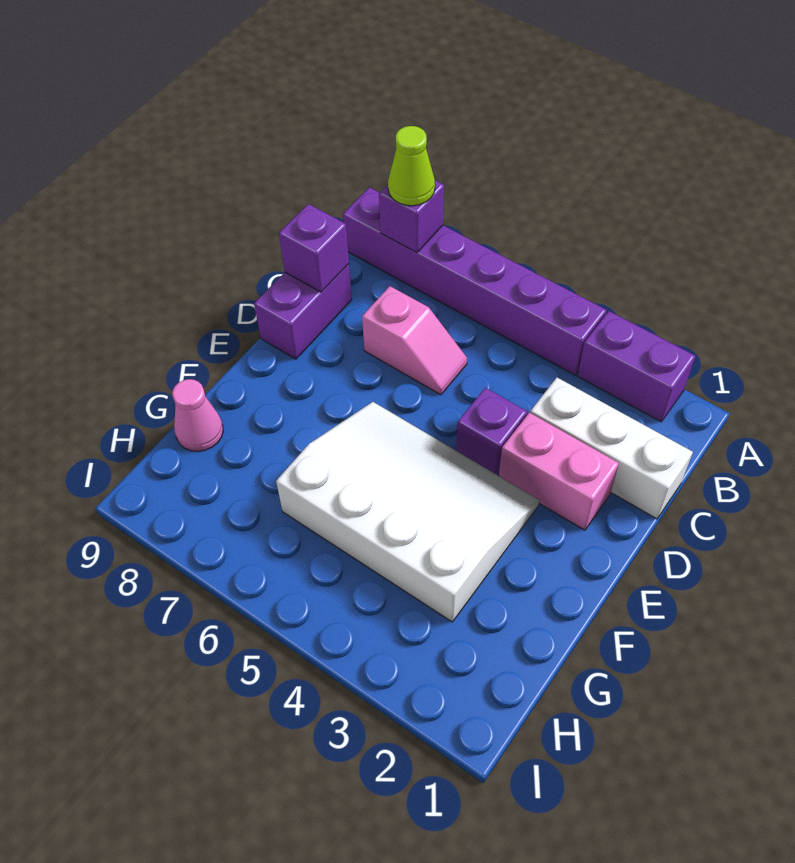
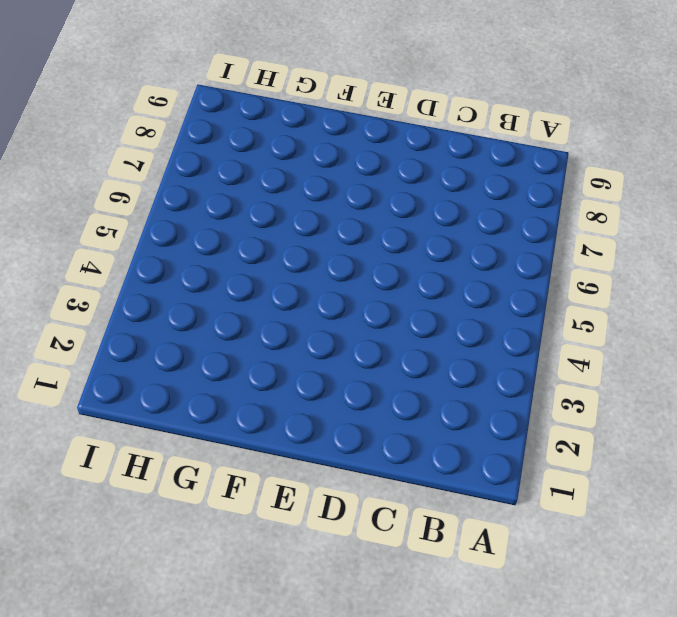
none -> purple 1x2 brick [578,311,695,422]
none -> purple 1x6 brick [343,187,607,375]
none -> white 1x3 brick [530,378,693,519]

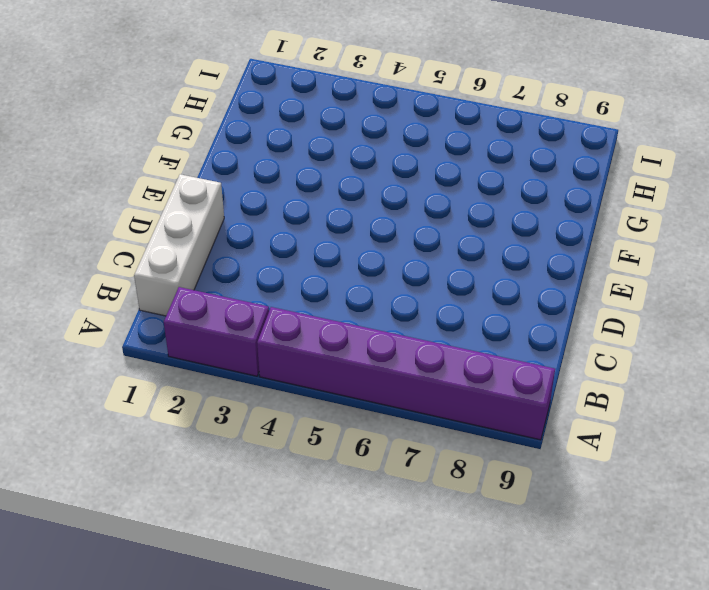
white 1x3 brick [134,174,224,316] -> white 1x3 brick turned to [530,378,693,519]
none -> pink 1x2 slope [362,286,467,395]
none -> purple 1x2 brick [254,264,352,359]
none -> pink 1x2 brick [499,413,619,530]

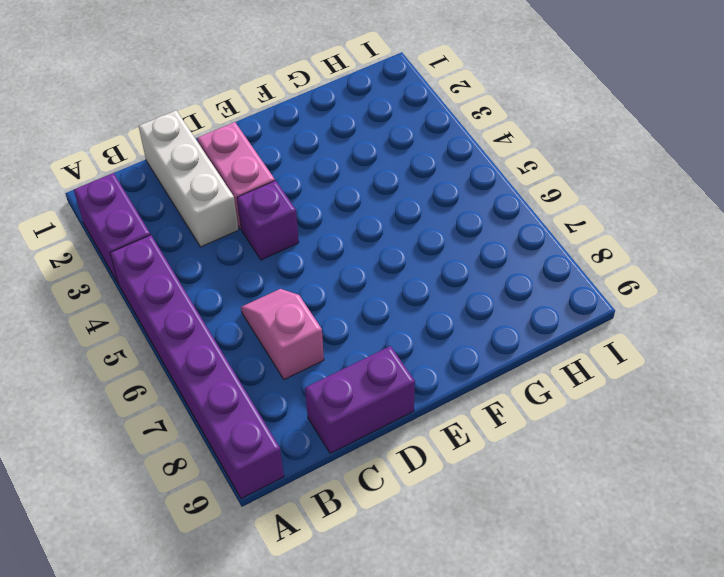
none -> white 3x4 slope [276,402,539,622]
none -> pink 1x1 cone [172,379,223,452]
none -> purple 1x1 brick [379,180,444,253]

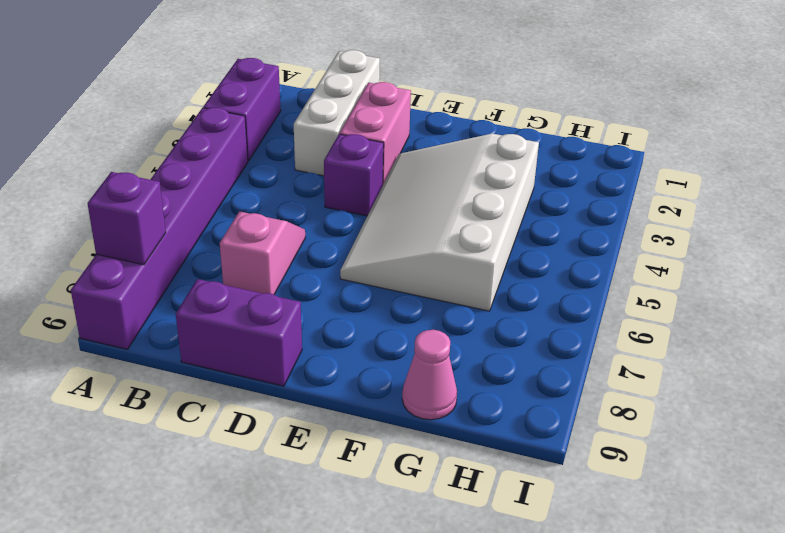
none -> purple 1x1 brick [279,204,349,292]
none -> lime 1x1 cone [388,126,435,206]

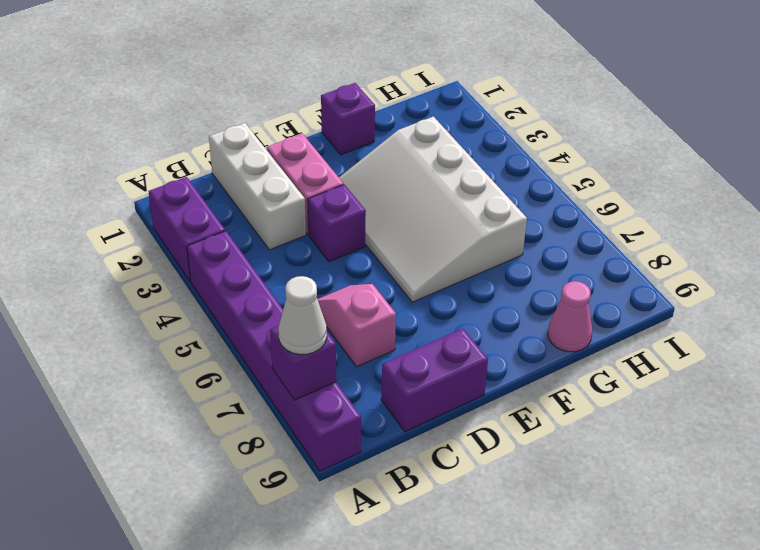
white 1x1 cone [278,276,327,355] -> lime 1x1 cone [388,126,435,206]
purple 1x1 brick [321,83,375,155] -> purple 1x1 brick moved to [279,204,349,292]

